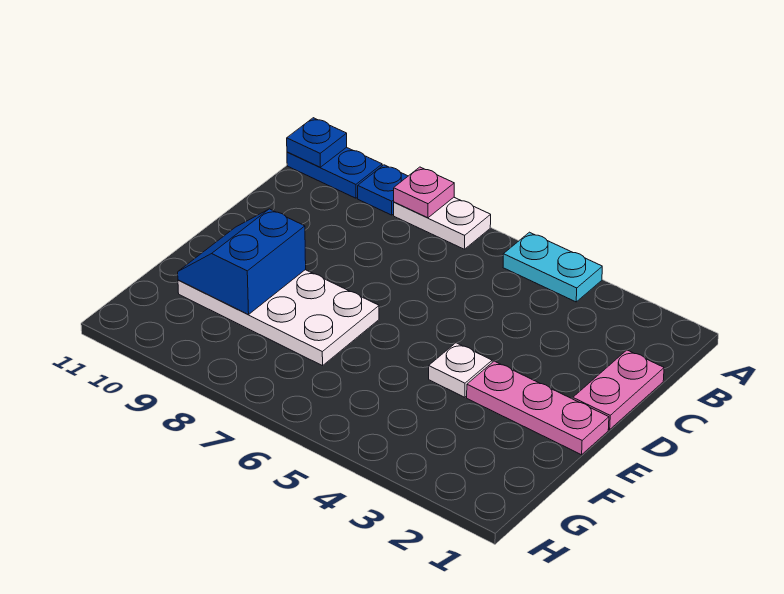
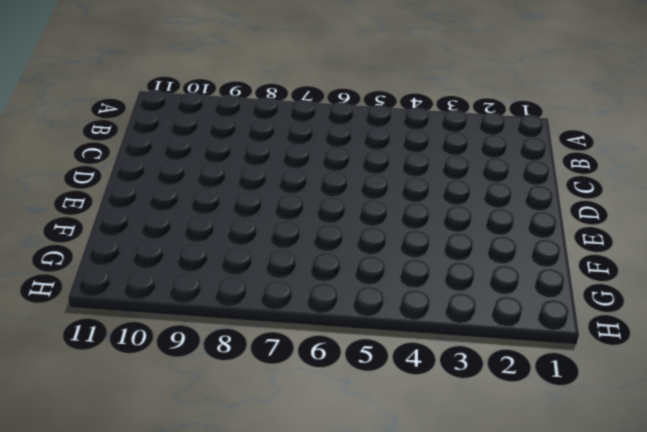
none -> cyan 1x2 plate [503,232,602,302]
none -> white 1x2 plate [394,197,491,249]

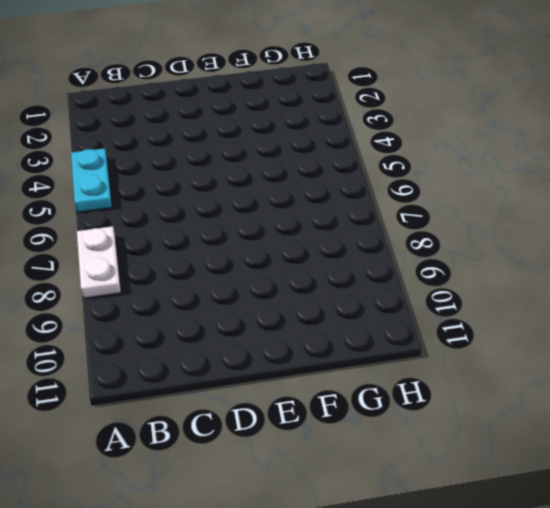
none -> blue 1x1 plate [358,165,408,215]
none -> blue 1x2 plate [287,147,382,198]

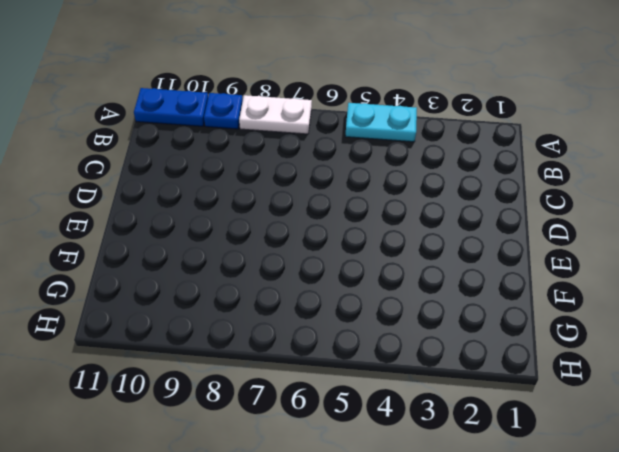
none -> pink 1x2 plate [573,350,664,430]
none -> pink 1x3 plate [467,361,609,455]

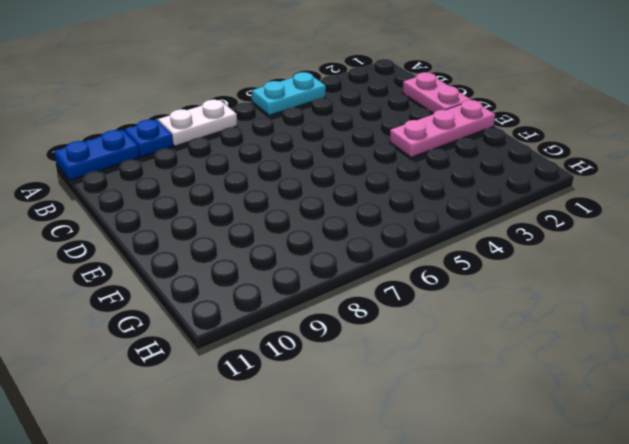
none -> white 1x1 plate [429,343,492,397]
none -> white 2x4 plate [178,270,379,366]

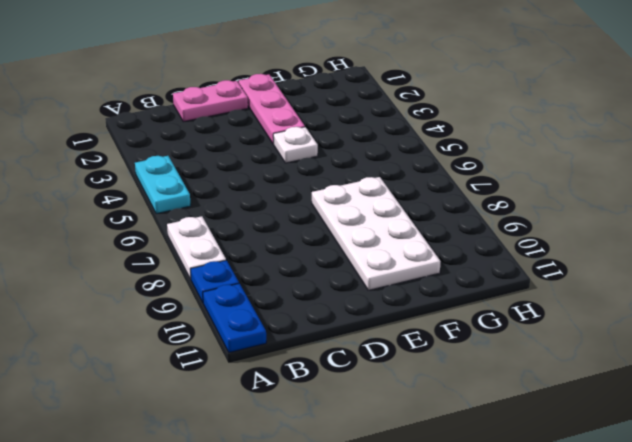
none -> pink 1x1 plate [394,167,454,218]
none -> blue 1x1 plate [287,118,347,167]

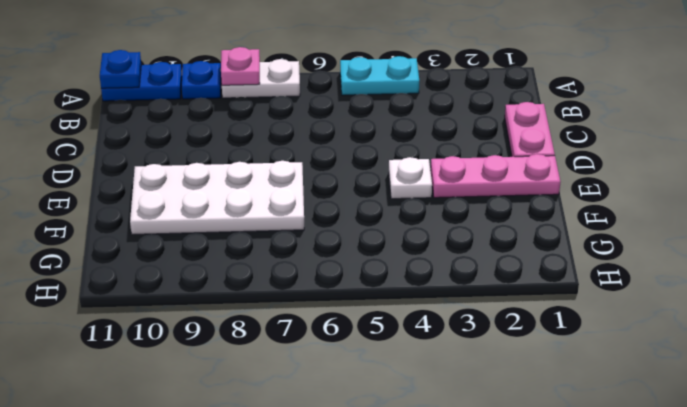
none -> blue 2x2 slope [178,209,306,315]

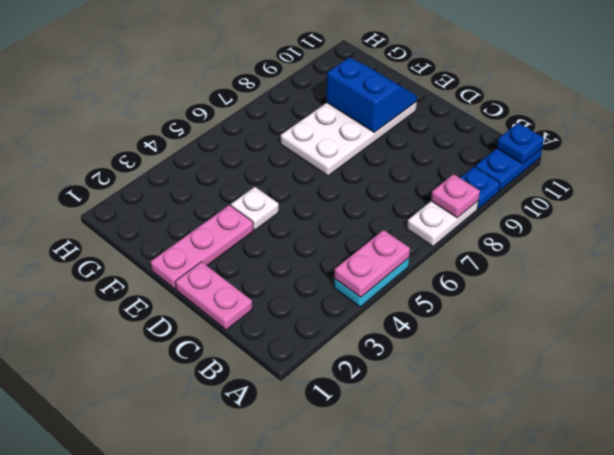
pink 1x2 plate [334,230,410,297] -> none

